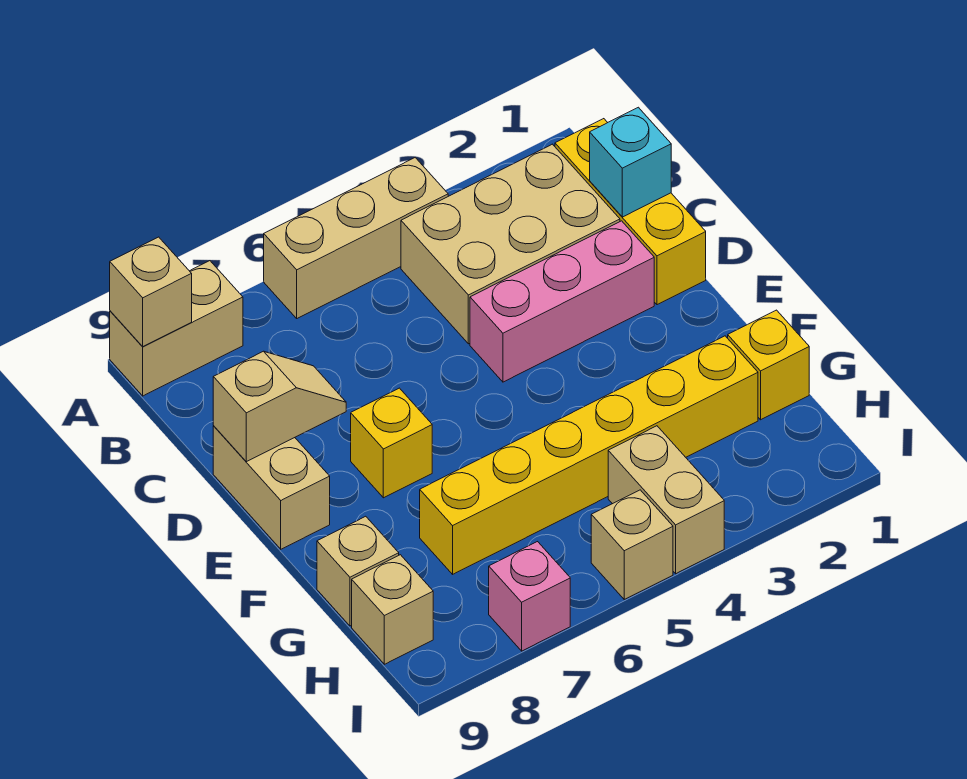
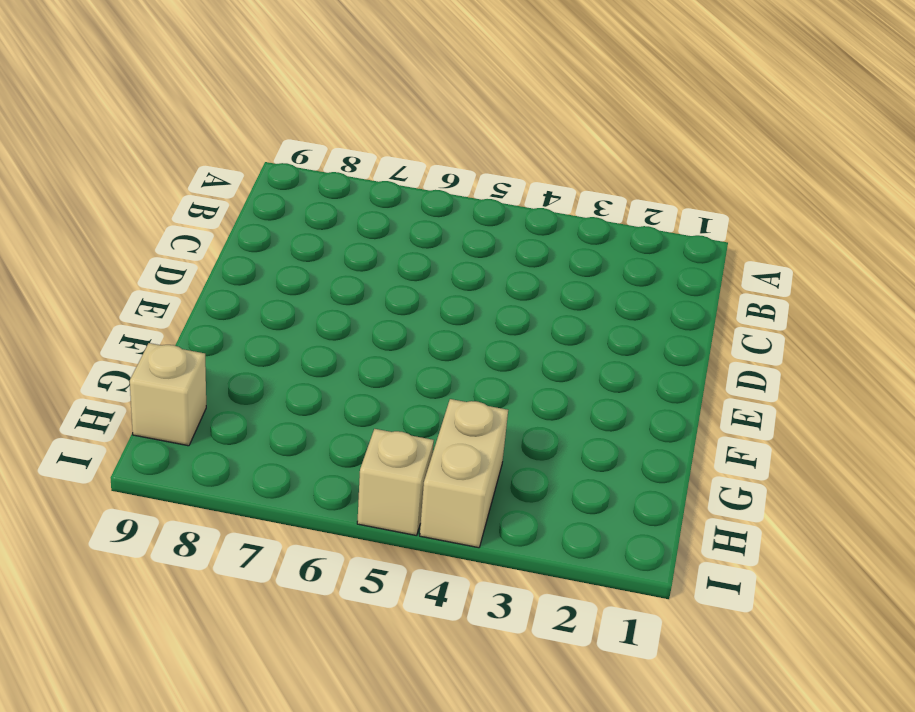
none -> tan 1x3 brick [264,158,448,318]
none -> tan 1x2 brick [110,261,243,396]
none -> yellow 1x3 brick [555,119,706,305]

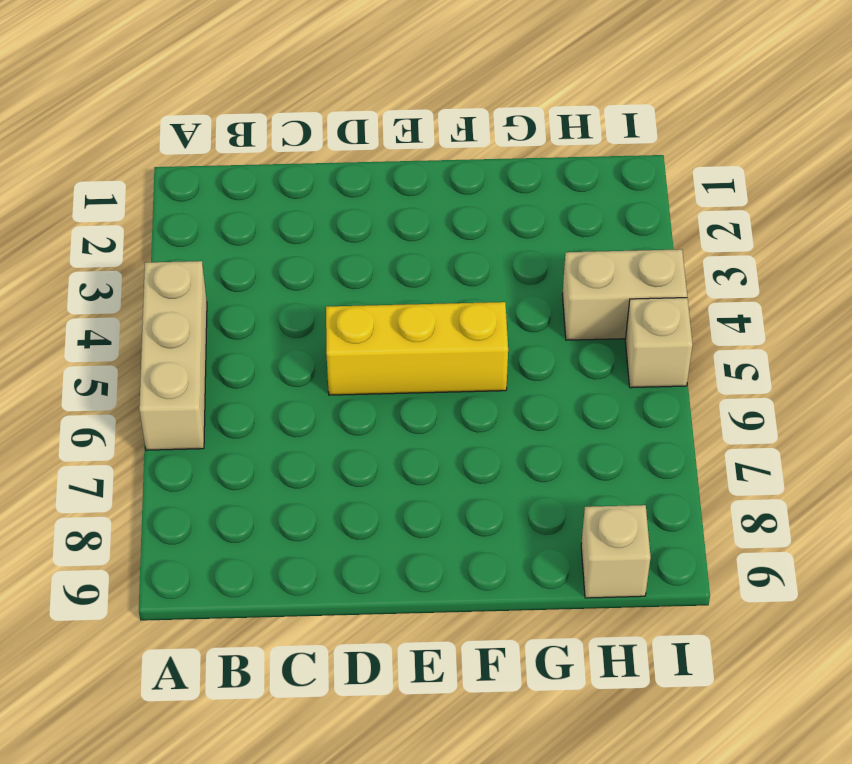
yellow 1x3 brick [326,302,508,395] -> yellow 1x3 brick moved to [555,119,706,305]
none -> tan 1x2 brick [110,261,243,396]
none -> tan 2x3 brick [401,144,620,344]
none -> pink 1x3 brick [470,221,654,382]

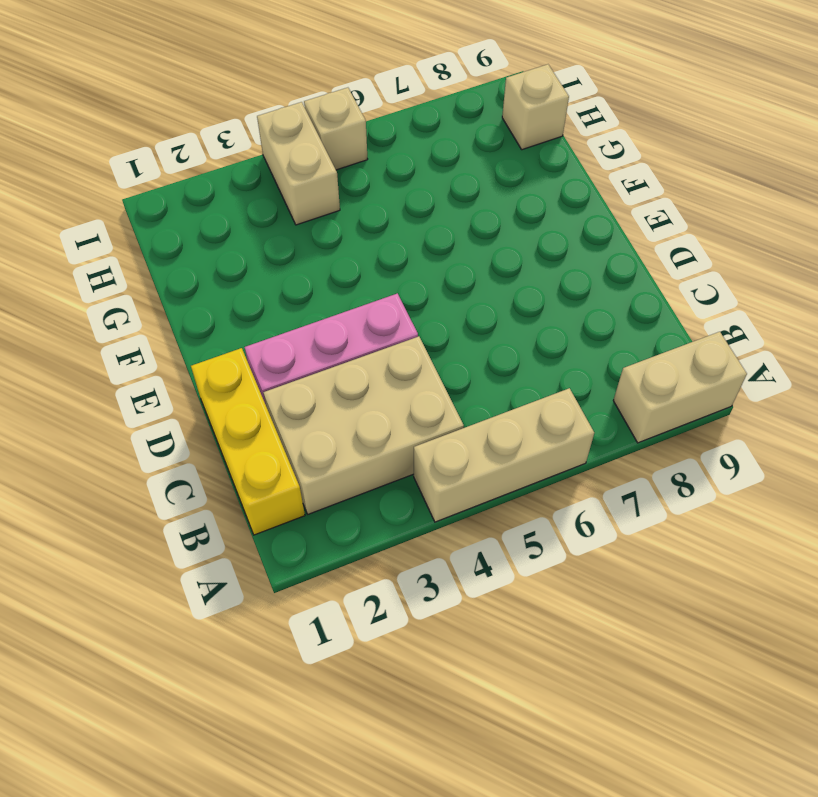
none -> tan 1x2 brick [213,426,330,549]
none -> yellow 1x1 brick [351,388,432,498]
none -> yellow 1x1 brick [728,310,809,420]

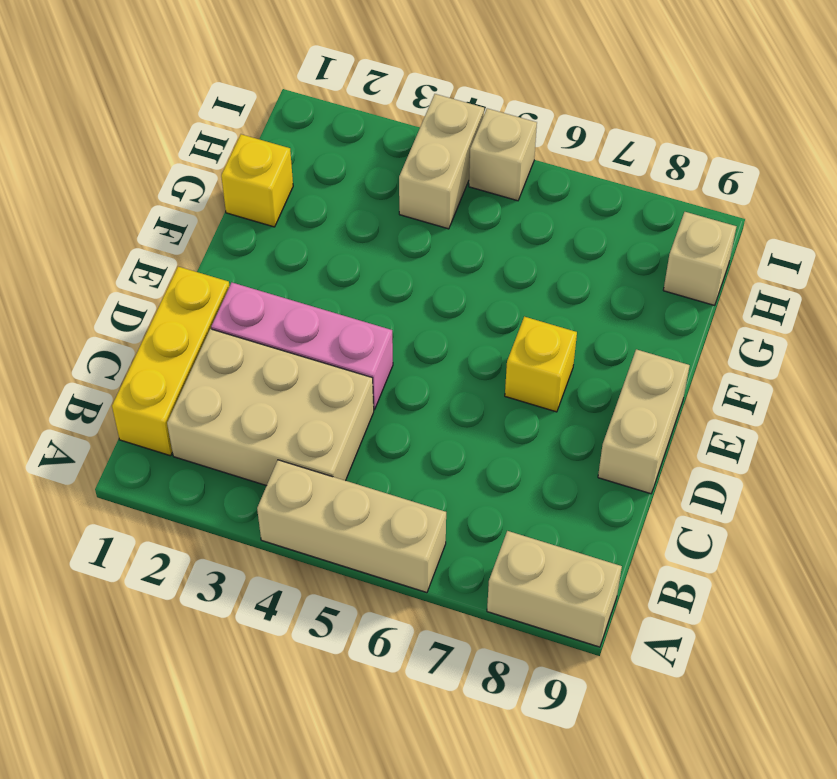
none -> yellow 1x6 brick [420,336,758,574]
none -> tan 1x1 brick [317,516,399,626]
none -> pink 1x1 brick [489,542,570,651]

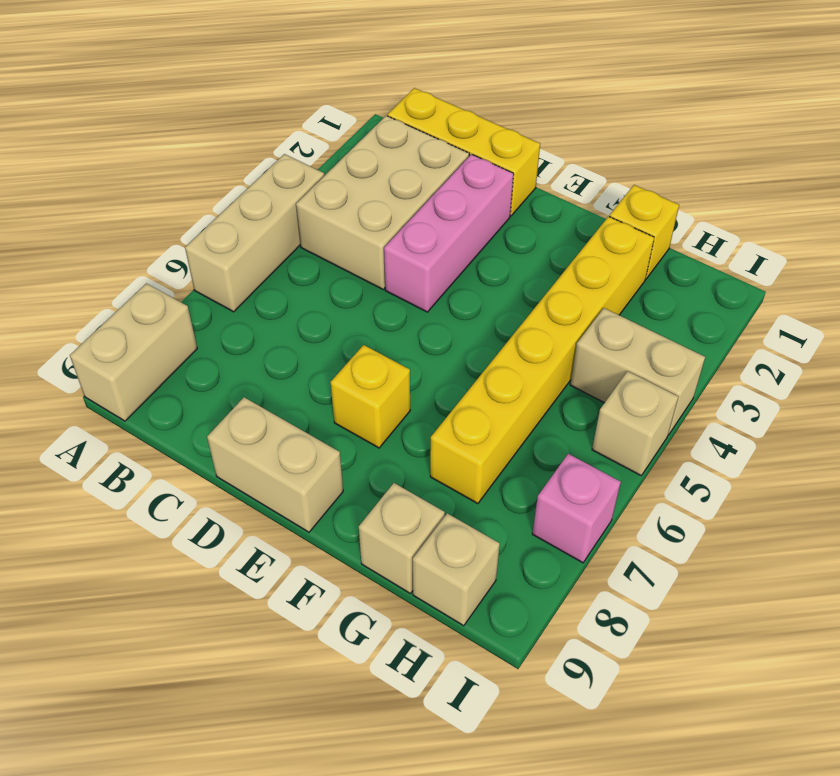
none -> tan 1x1 brick [110,237,192,347]
none -> cyan 1x1 brick [590,107,671,217]
none -> tan 1x2 slope [213,351,346,462]

